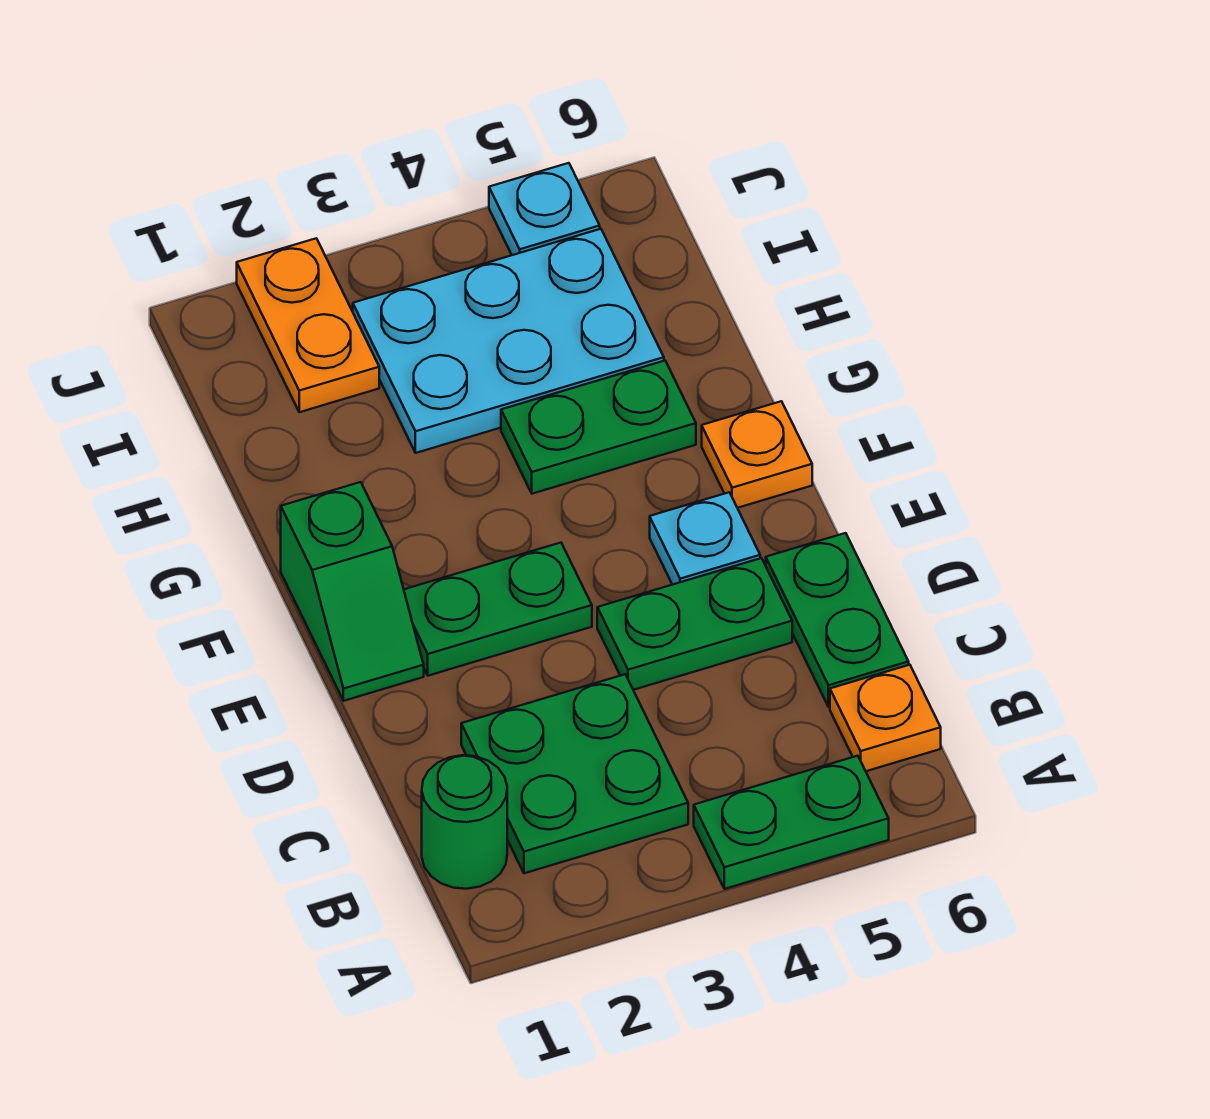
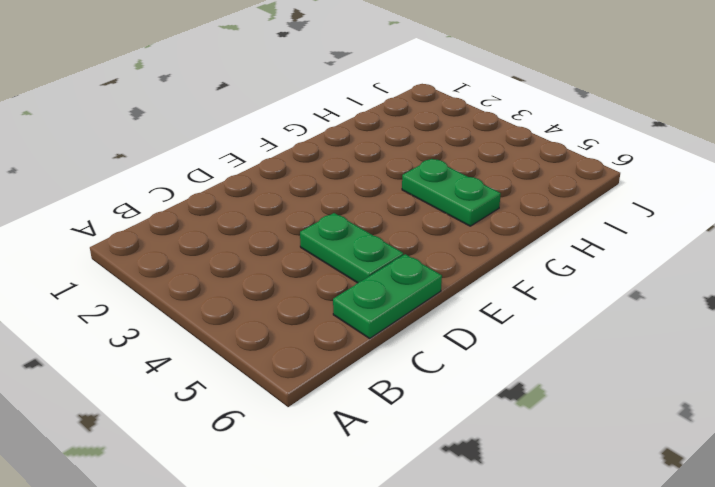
none -> green 1x2 plate [694,756,889,889]
none -> green 1x1 round brick [422,755,507,889]
none -> green 2x2 plate [461,674,688,873]

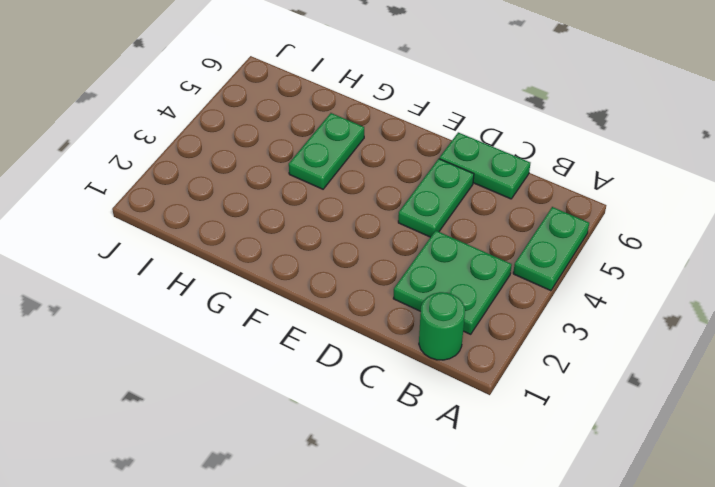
none -> orange 1x1 plate [830,665,941,771]
none -> green 1x2 slope [281,482,424,701]
none -> green 1x2 plate [404,543,592,676]

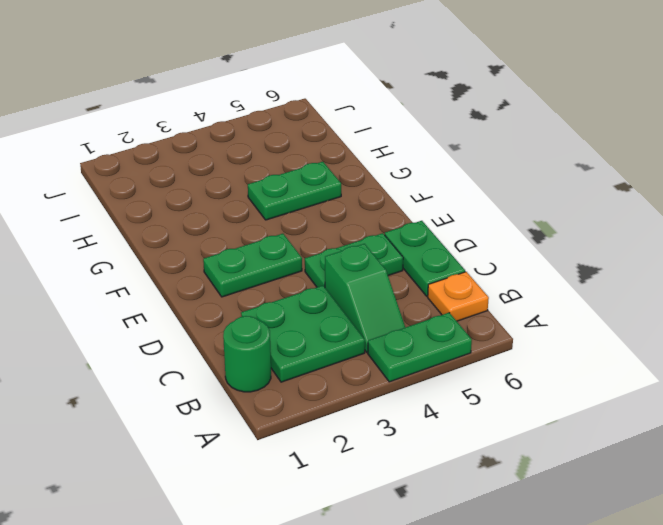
green 1x2 slope [325,244,405,352] -> green 1x2 slope moved to [281,482,424,701]
none -> cyan 1x1 plate [650,492,760,585]
none -> orange 1x1 plate [702,401,812,508]
none -> cyan 2x3 plate [353,229,664,453]

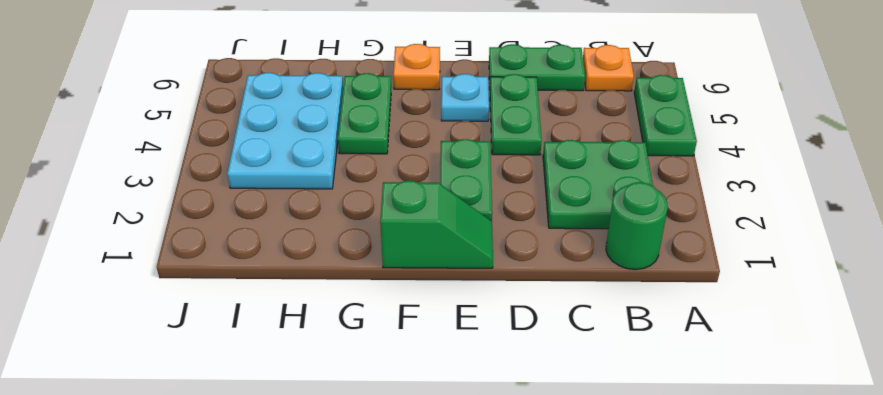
none -> orange 1x2 plate [237,238,379,412]
none -> cyan 1x1 plate [489,163,600,255]

